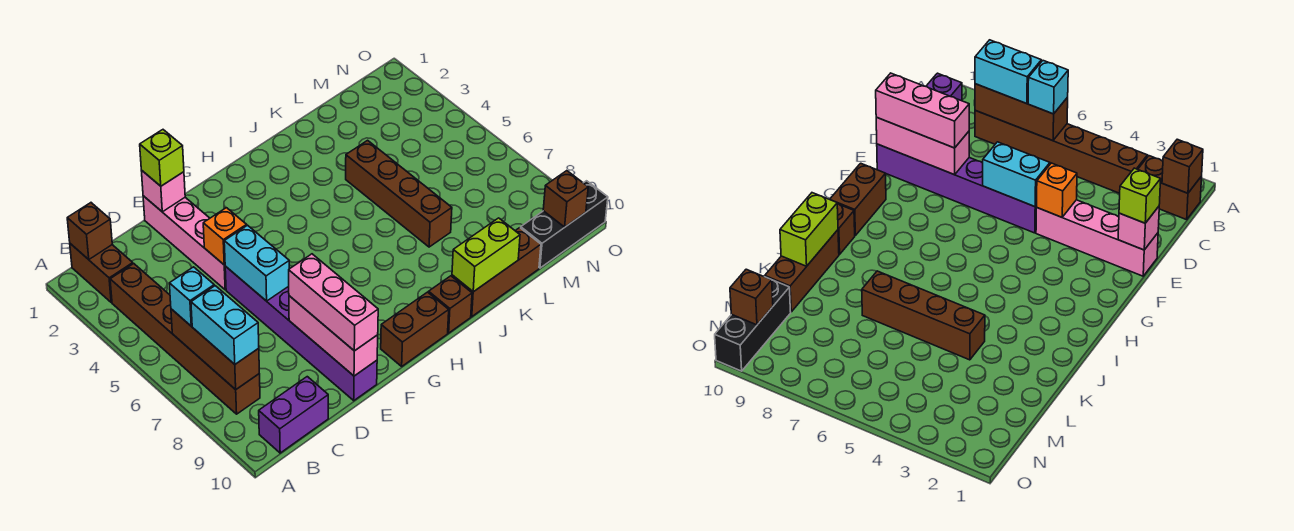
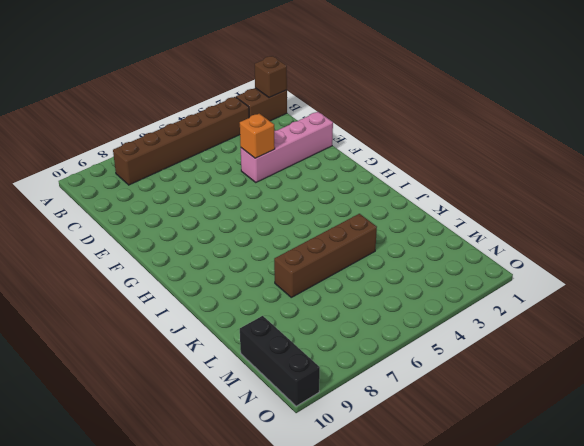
none -> purple 1x2 brick [259,377,328,453]
none -> purple 1x6 brick [225,266,377,401]
none -> brown 1x2 brick [381,292,449,366]

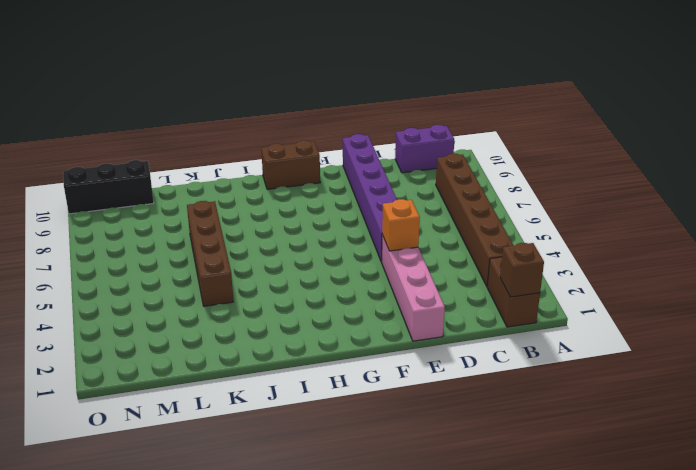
none -> brown 1x1 brick [429,276,472,333]
none -> brown 1x3 brick [452,228,541,317]
none -> brown 1x3 brick [171,309,259,390]

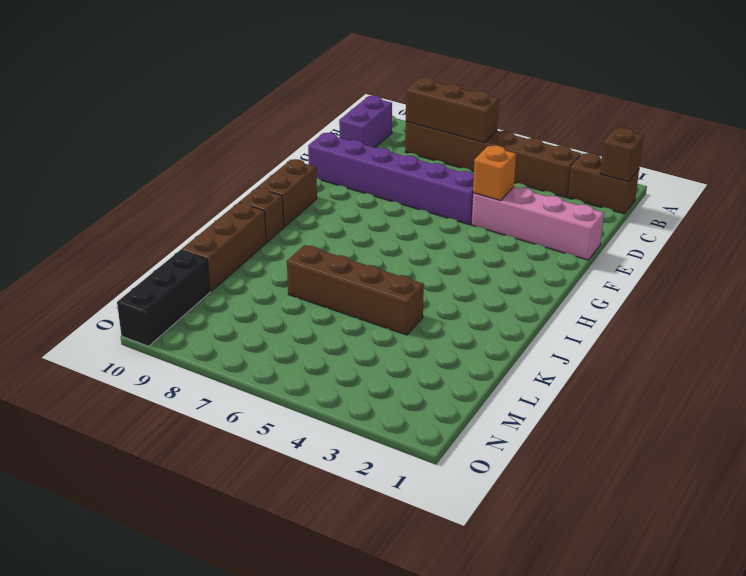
none -> pink 1x1 brick [141,170,185,212]
none -> cyan 1x2 brick [224,225,289,301]
none -> pink 1x3 brick [289,296,378,376]

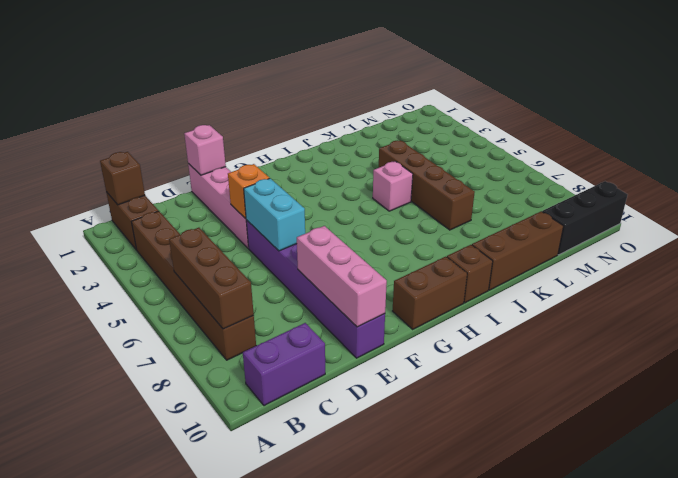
pink 1x1 brick [373,161,413,211] -> none
none -> lime 1x2 brick [452,218,520,292]
none -> brown 1x1 brick [543,171,588,227]
none -> cyan 1x1 brick [169,267,214,326]

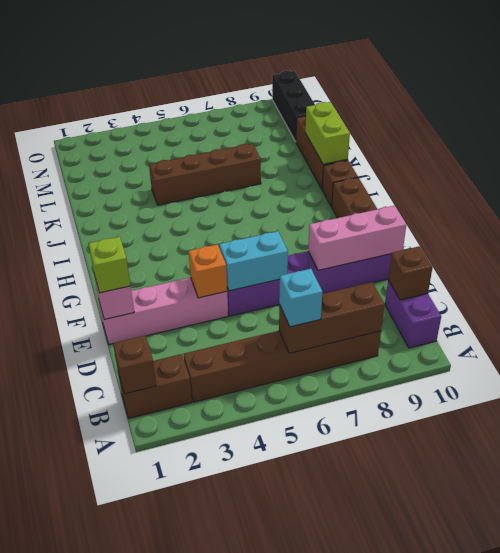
brown 1x1 brick [388,246,433,300] -> brown 1x1 brick moved to [543,171,588,227]
none -> cyan 1x2 brick [191,286,259,364]
none -> pink 1x3 brick [289,254,378,351]

